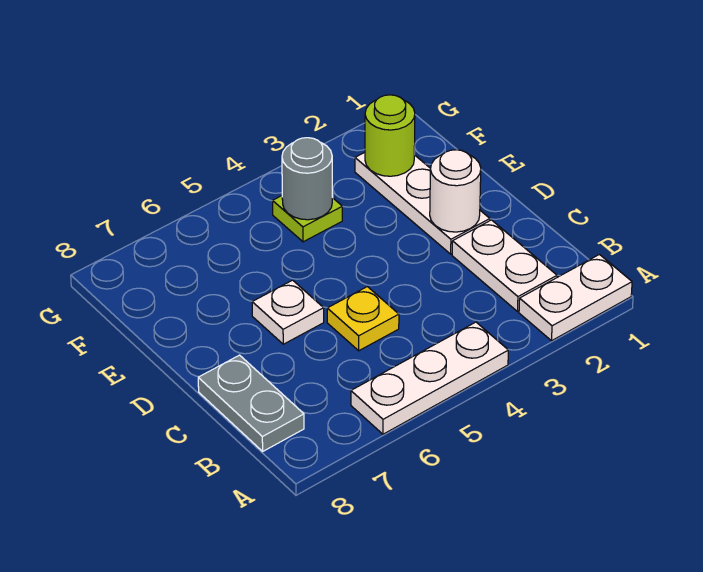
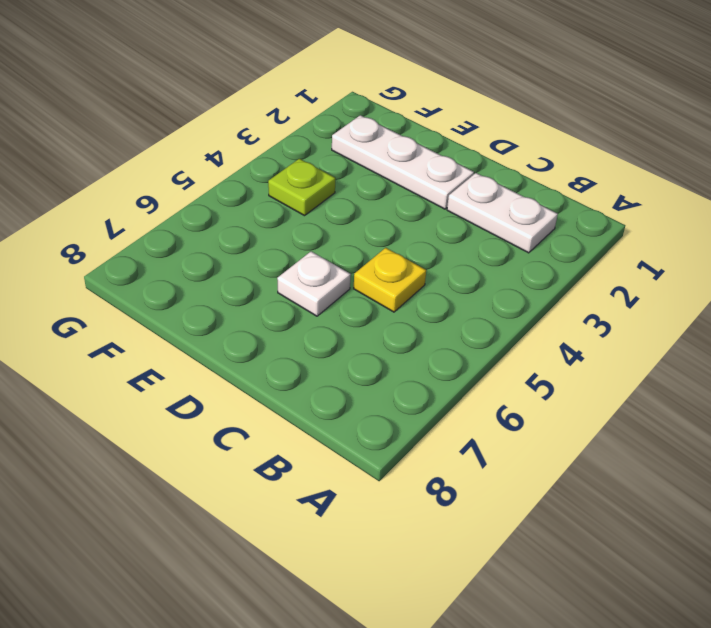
none -> white 1x2 plate [519,255,632,341]
none -> white 1x3 plate [351,322,508,434]

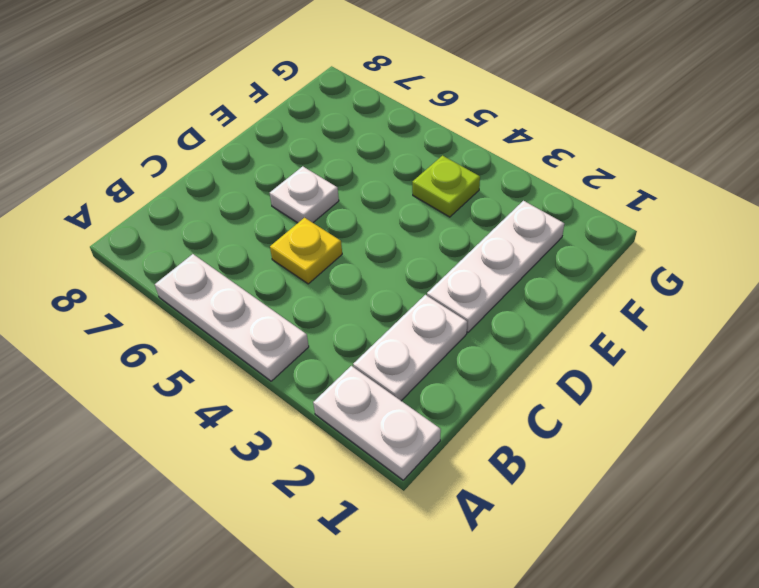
none -> grey 1x2 plate [198,355,304,451]
none -> white 1x1 round brick [430,150,481,232]

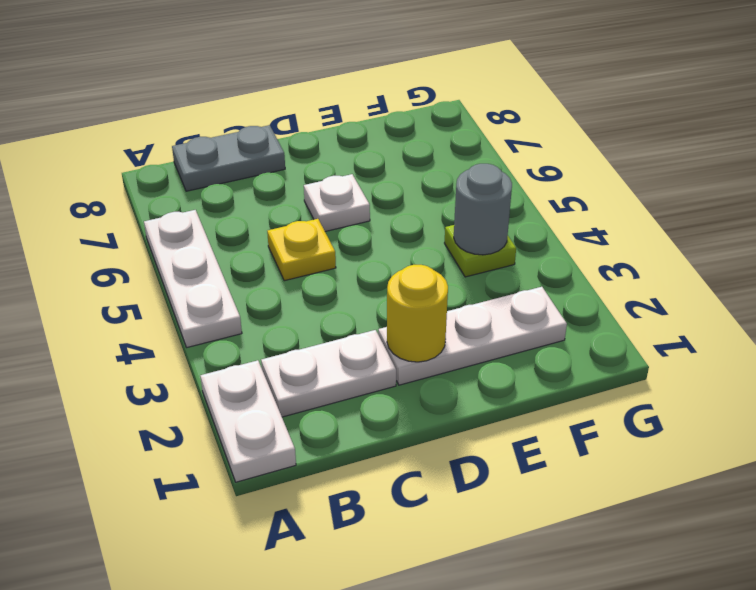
yellow 1x1 round brick [387,265,448,362] -> white 1x1 round brick [430,150,481,232]
none -> lime 1x1 round brick [365,95,415,176]

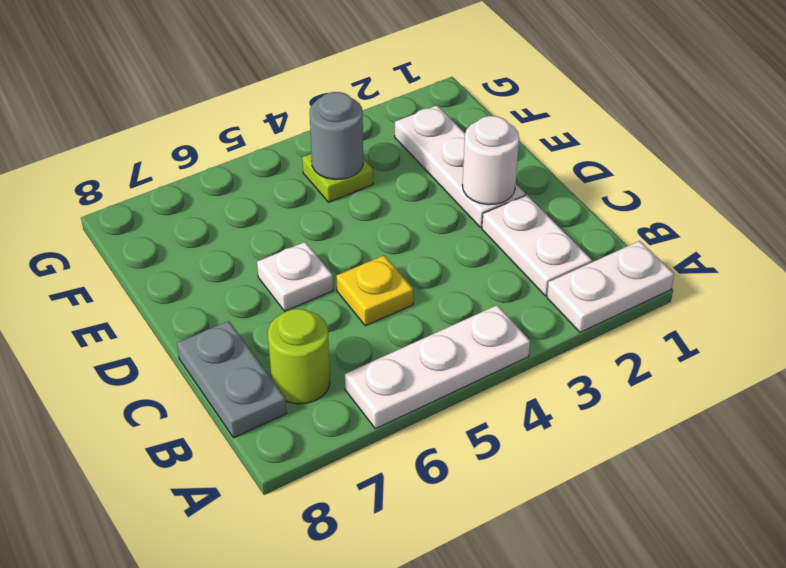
lime 1x1 round brick [268,309,330,404] -> lime 1x1 round brick moved to [365,95,415,176]

